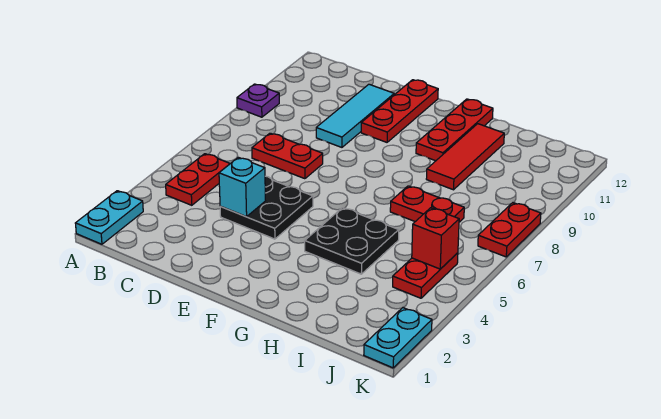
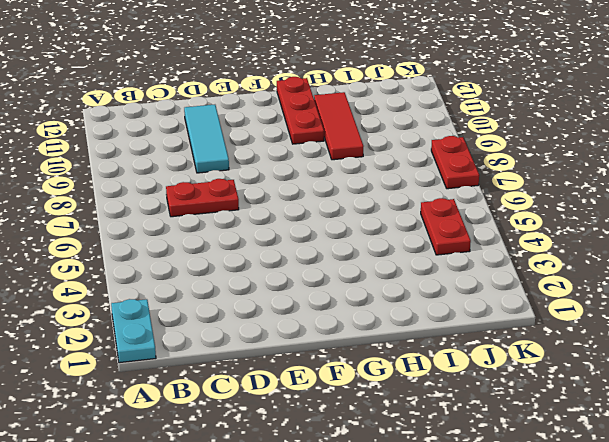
none -> purple 1x1 plate [237,84,279,117]
none -> red 1x2 plate [166,154,230,205]
none -> black 2x2 plate [220,176,313,239]

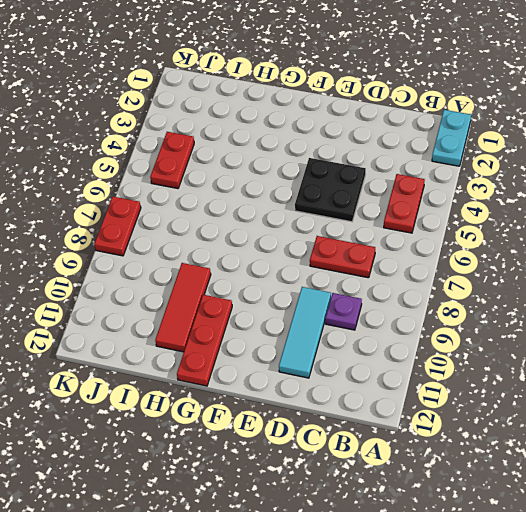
purple 1x1 plate [325,293,362,330] -> purple 1x1 plate moved to [237,84,279,117]
none -> red 1x3 plate [361,80,438,142]
none -> black 2x2 plate [305,208,399,274]
none -> red 1x2 plate [390,186,464,222]

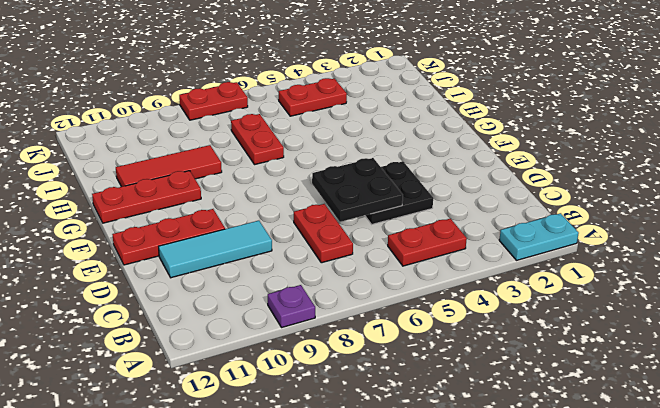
black 2x2 plate [312,158,403,222] -> black 2x2 plate moved to [305,208,399,274]
none -> cyan 1x2 plate [364,308,432,368]
none -> cyan 1x1 brick [219,157,265,217]
none -> red 1x1 brick [412,208,459,269]

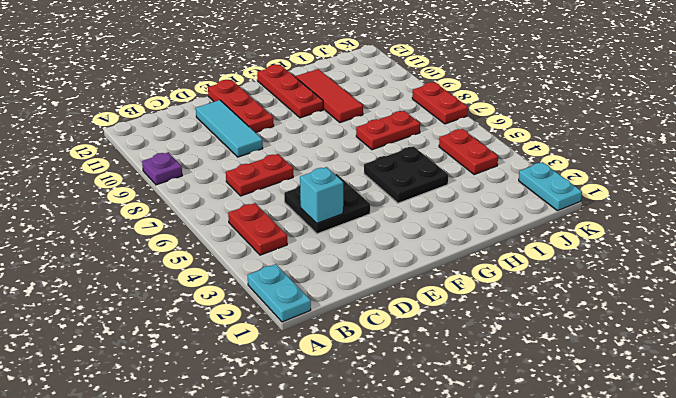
none -> red 1x1 brick [412,208,459,269]

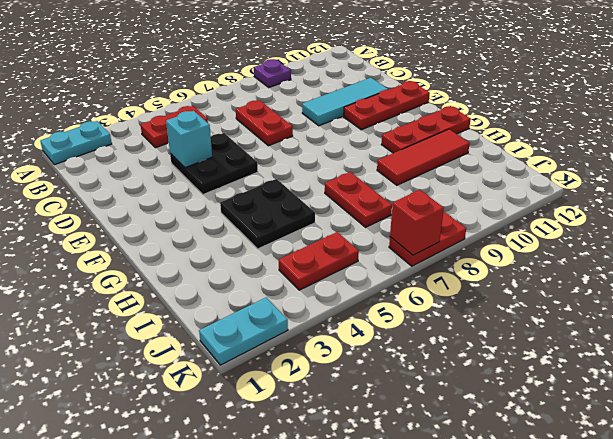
red 1x1 brick [390,190,444,255] -> red 1x1 brick moved to [412,208,459,269]

